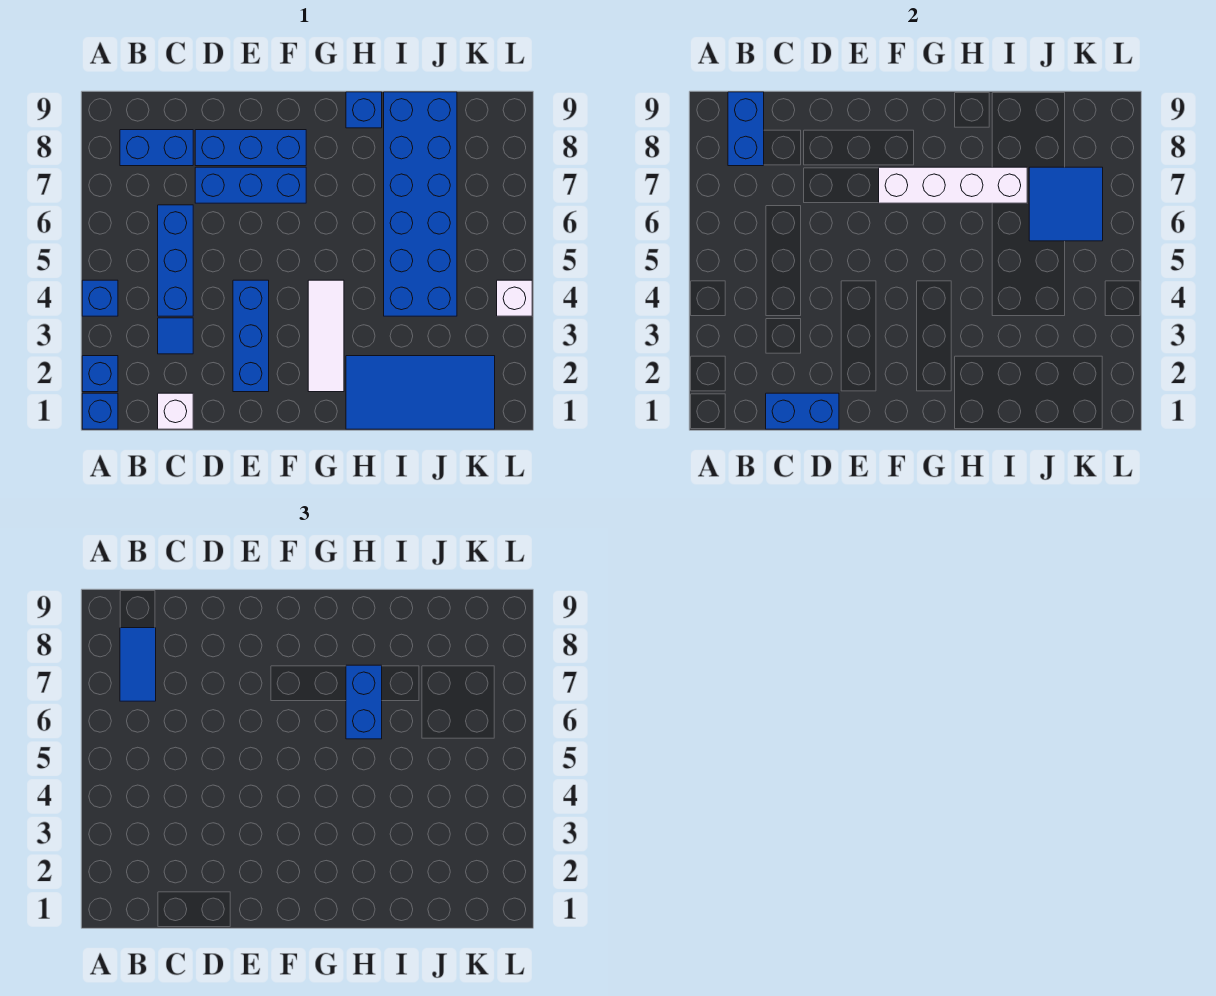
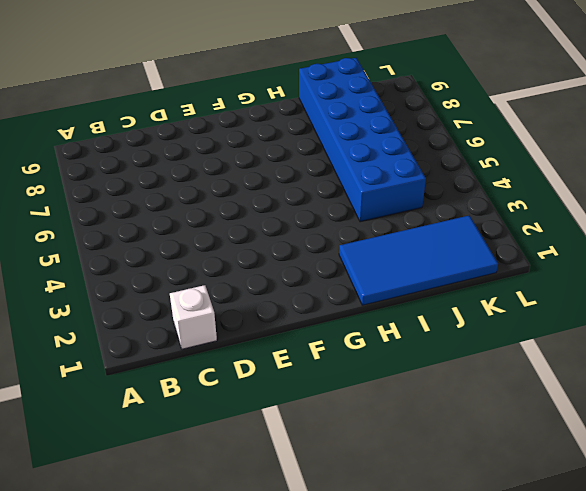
none -> blue 1x1 brick [82,393,118,429]
none -> blue 1x1 brick [82,356,118,392]
none -> blue 1x1 brick [82,280,118,316]

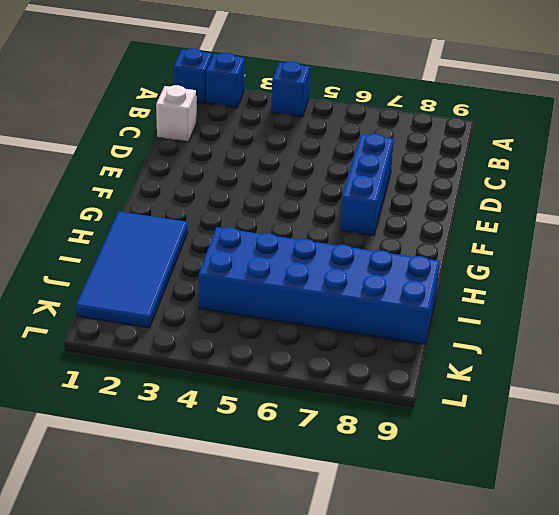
none -> blue 1x2 brick [120,130,193,166]
none -> blue 1x1 tile [158,318,193,354]
none -> blue 1x3 brick [158,205,193,316]

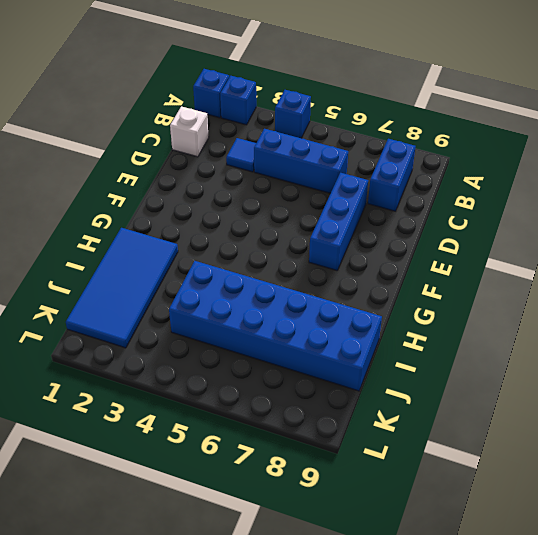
none -> blue 1x3 brick [195,130,306,166]
none -> blue 1x3 brick [233,280,269,392]
none -> white 1x3 tile [308,280,344,392]

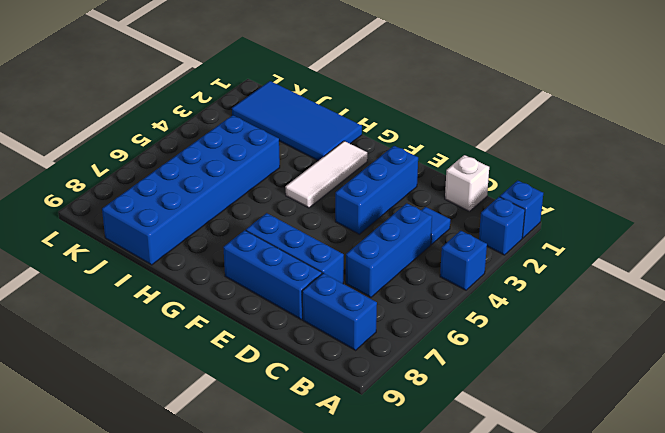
none -> blue 1x1 brick [346,92,382,128]
none -> white 1x1 brick [497,280,532,316]
none -> blue 1x2 brick [728,92,764,166]

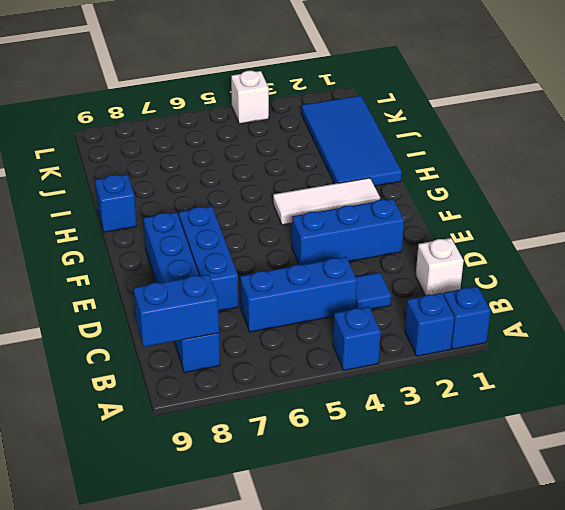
none -> blue 2x6 brick [384,92,457,316]
none -> blue 1x2 brick [766,393,839,429]
none -> white 1x4 brick [879,167,1027,203]

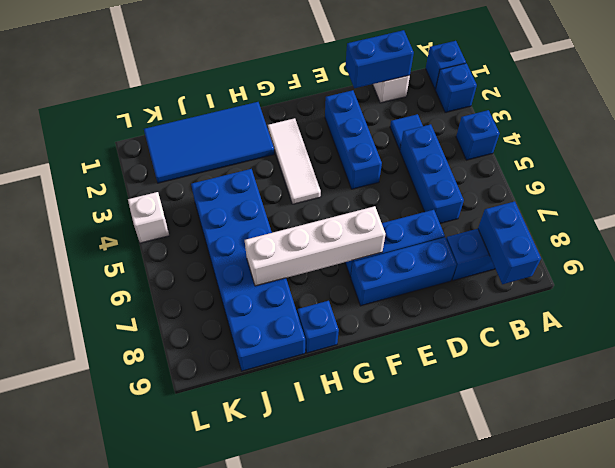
none -> blue 2x2 tile [1029,167,1103,241]
none -> blue 1x2 tile [120,628,156,701]
none -> blue 1x2 brick [346,665,382,739]

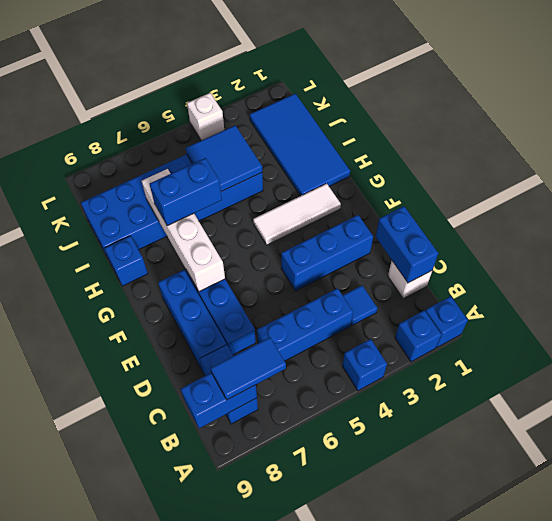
blue 2x2 tile [186,125,262,192] -> blue 2x2 tile moved to [1029,167,1103,241]

